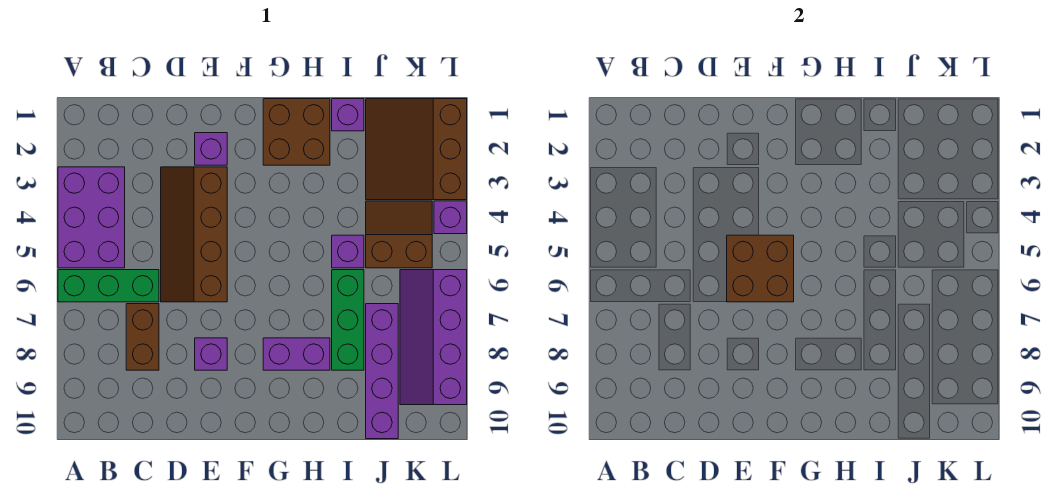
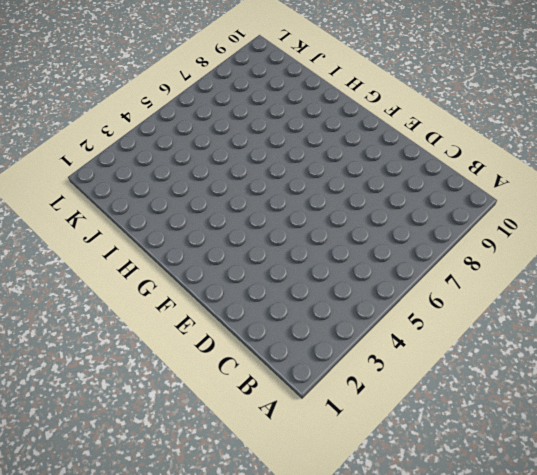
none -> purple 2x3 brick [58,167,125,268]
none -> green 1x3 brick [58,270,159,302]
none -> brown 1x2 brick [126,304,159,370]

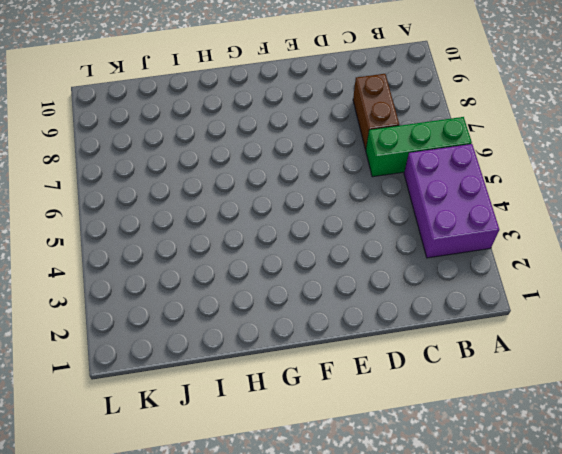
none -> brown 2x4 slope [161,167,227,302]
none -> purple 1x1 brick [195,133,227,165]
none -> purple 1x1 brick [195,338,227,370]

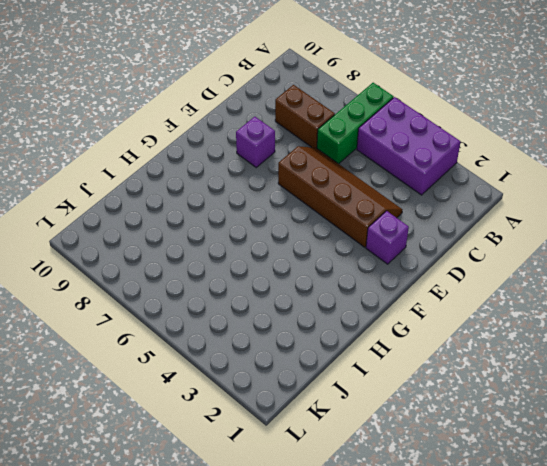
none -> brown 2x2 brick [263,99,330,165]
none -> purple 1x2 brick [263,338,330,370]
none -> purple 1x1 brick [332,99,364,131]

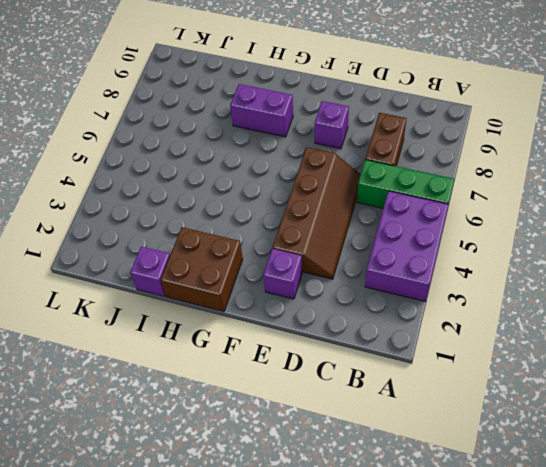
none -> purple 1x1 brick [332,235,364,268]
none -> green 1x3 brick [332,270,364,370]
none -> brown 3x3 slope [366,99,467,200]

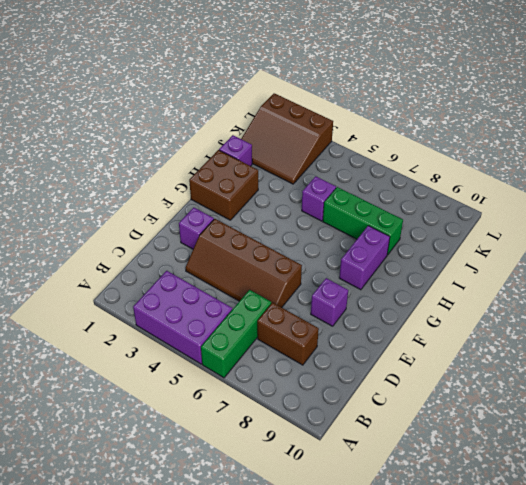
none -> brown 2x2 slope [366,201,432,268]
none -> purple 1x4 brick [366,304,398,439]
none -> purple 2x4 slope [400,270,467,405]

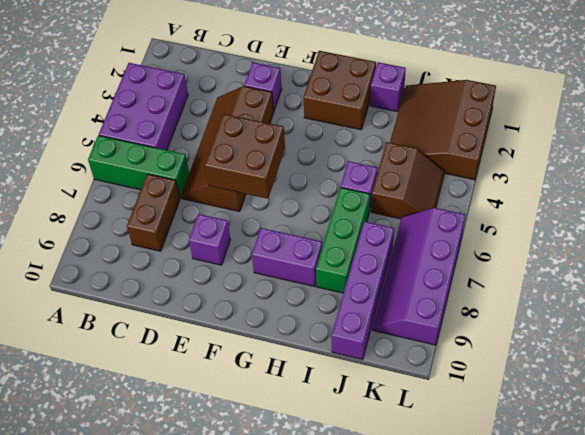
brown 2x2 slope [371,142,445,219] -> brown 2x2 slope turned to [366,201,432,268]
none -> purple 1x1 brick [434,201,467,234]

